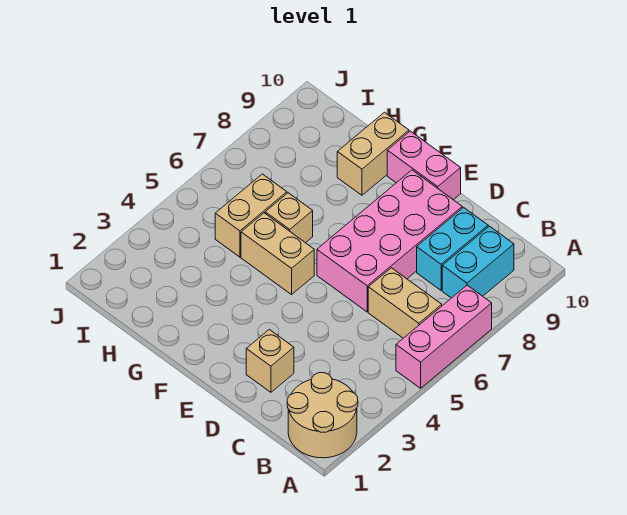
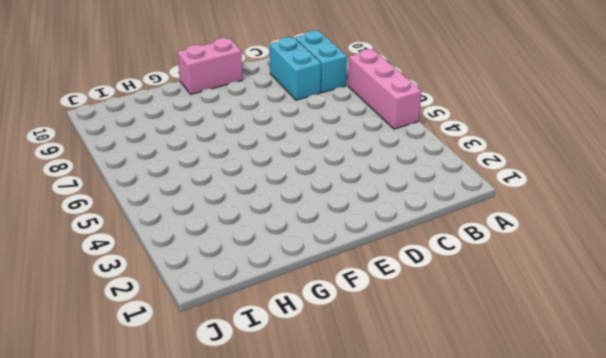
none -> tan 2x2 round brick [287,373,358,458]
none -> tan 1x2 brick [368,268,442,338]
none -> tan 1x1 brick [246,329,294,392]

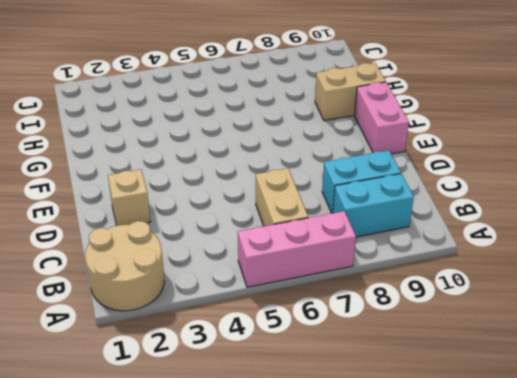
none -> pink 2x4 brick [317,170,462,312]
none -> tan 1x2 brick [241,213,314,295]
none -> tan 1x1 brick [265,193,313,243]

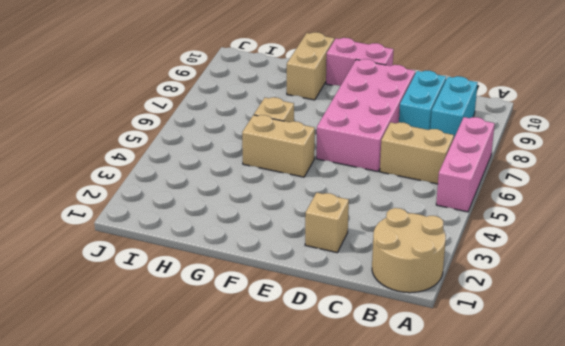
none -> tan 1x2 brick [215,174,287,257]

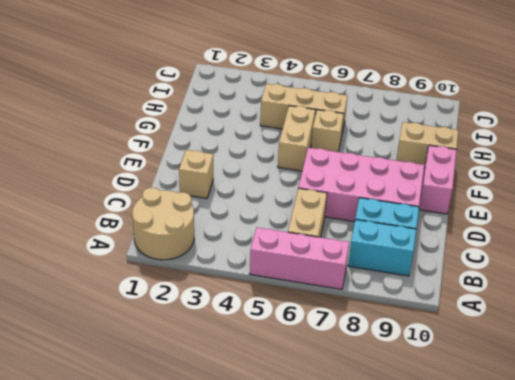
tan 1x3 brick [260,84,348,137] -> tan 1x2 brick [215,174,287,257]

